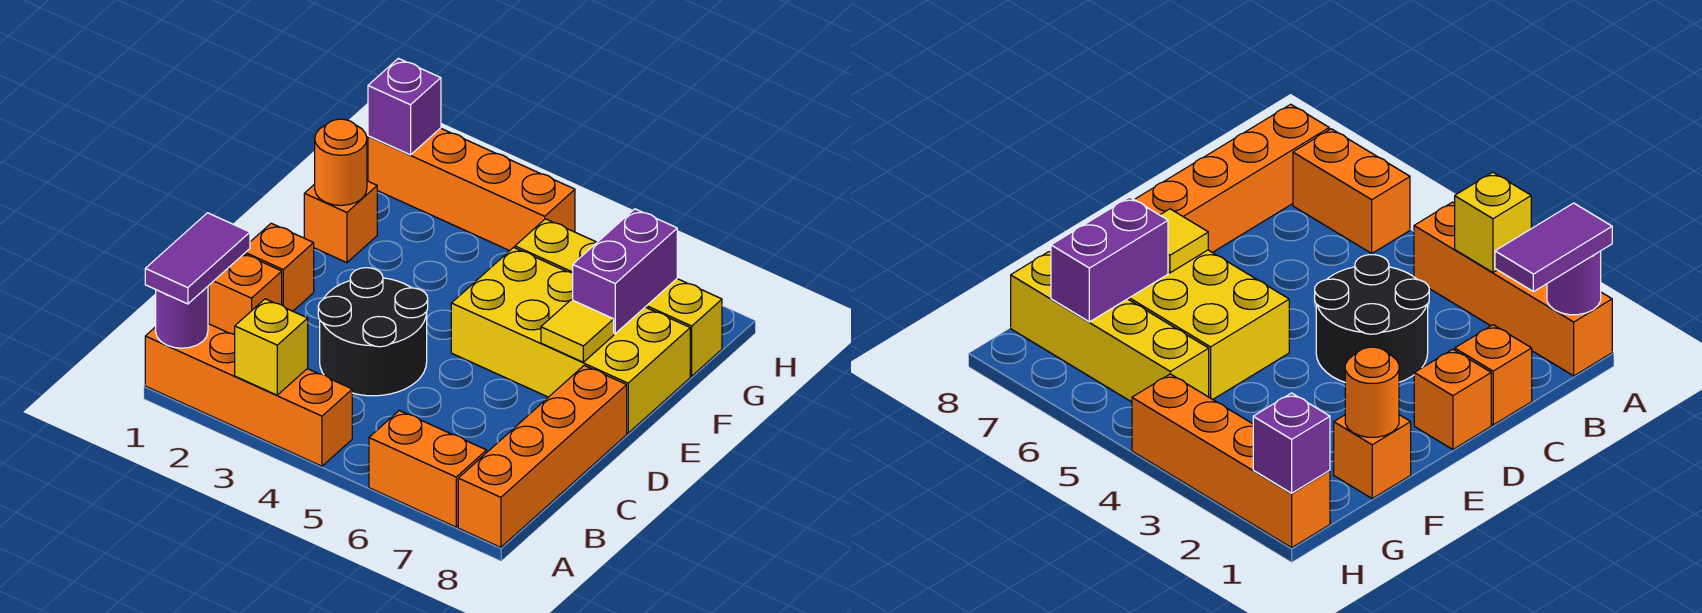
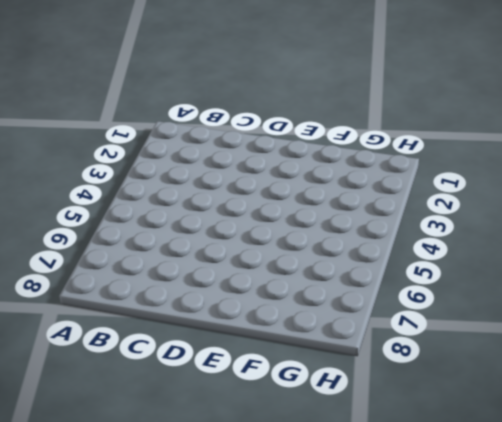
none -> orange 1x4 brick [145,324,352,466]
none -> orange 1x2 brick [369,410,487,527]
none -> orange 1x4 brick [458,366,627,547]

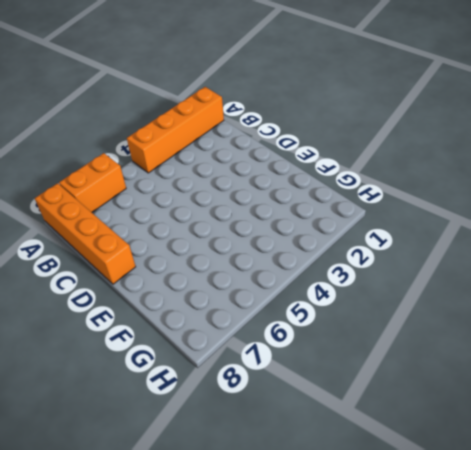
none -> orange 1x1 brick [209,254,282,334]
none -> black 2x2 round brick [318,268,428,396]
none -> orange 1x1 brick [244,223,314,311]

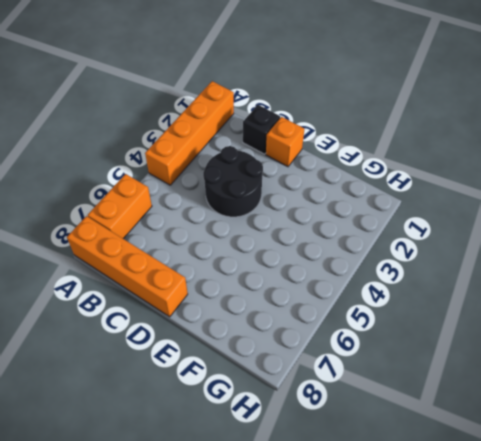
black 1x1 brick [243,105,280,154] -> orange 1x1 brick [209,254,282,334]
none -> yellow 2x4 brick [451,247,690,433]
none -> orange 1x1 brick [304,181,377,263]
none -> yellow 1x4 brick [515,219,722,376]

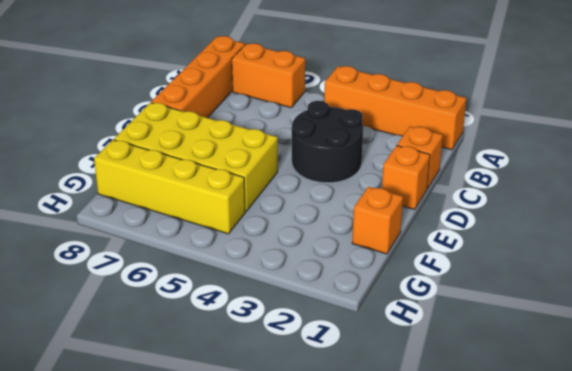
none -> orange 1x4 brick [368,128,575,251]
none -> purple 1x1 round brick [156,287,208,348]
none -> yellow 1x1 brick [235,299,308,395]

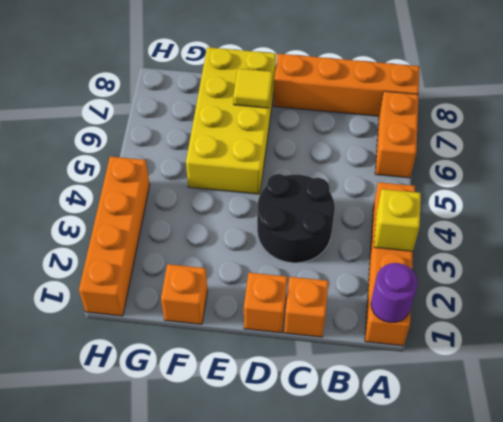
none -> yellow 1x4 brick [515,219,722,376]
none -> orange 1x1 round brick [315,119,367,205]
none -> purple 1x2 brick [573,209,677,334]

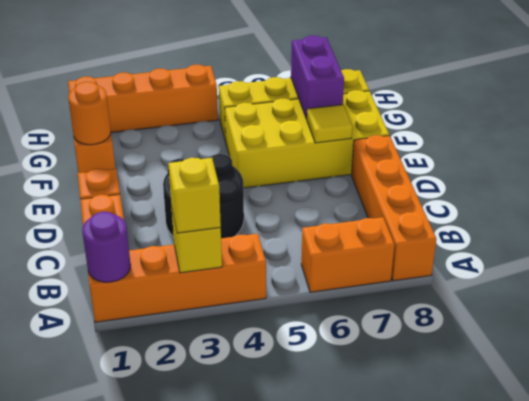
yellow 1x1 brick [168,158,221,233] -> none
none -> purple 1x1 brick [368,58,441,155]
none -> purple 1x2 tile [145,213,250,304]

